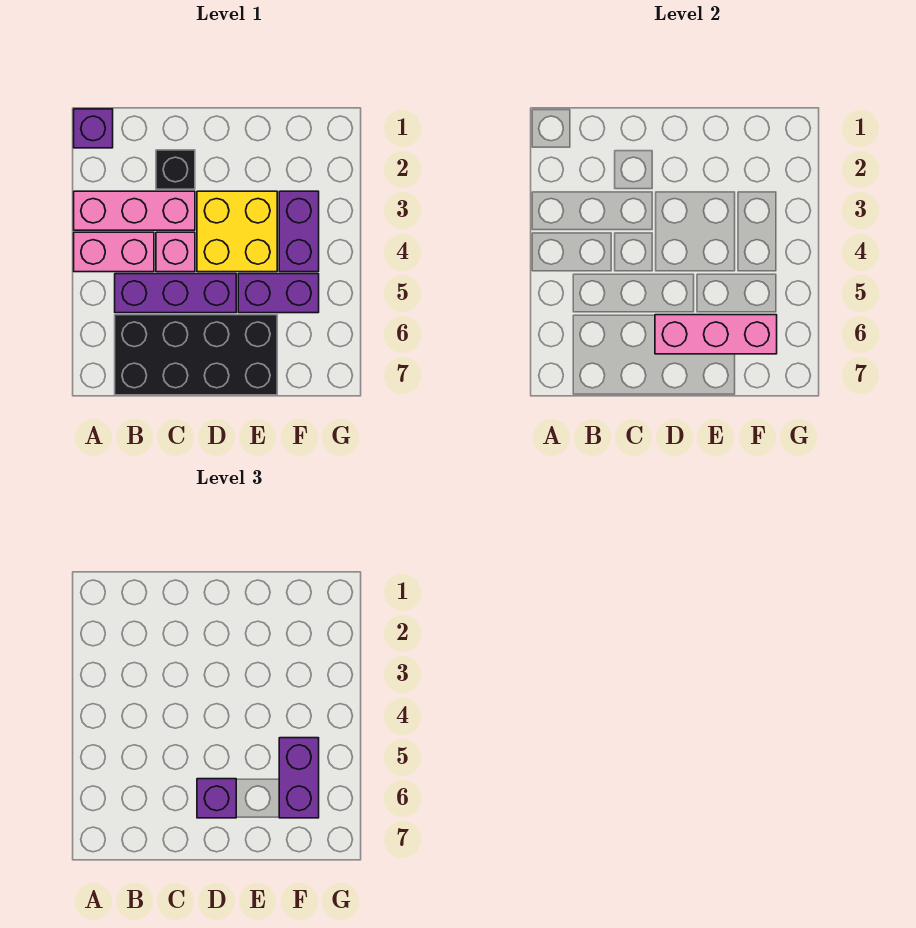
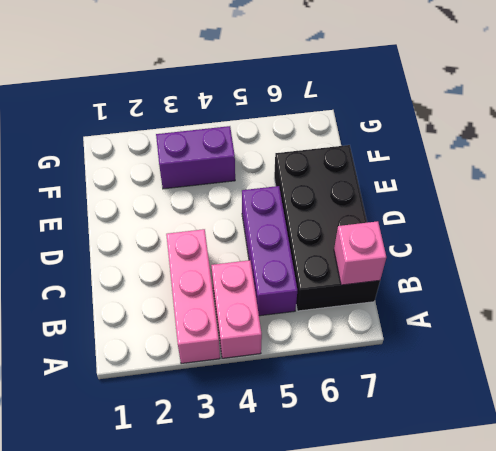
pink 1x1 brick [334,221,386,285] -> pink 1x1 brick moved to [156,232,195,272]
none -> purple 1x1 brick [74,109,113,148]
none -> black 1x1 brick [156,150,195,189]
none -> yellow 2x2 brick [197,191,277,272]

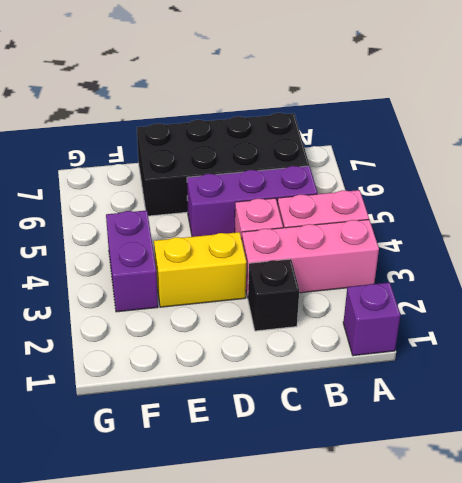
yellow 1x2 brick [154,232,247,307] -> yellow 2x2 brick [197,191,277,272]
none -> purple 1x2 brick [238,274,319,313]
none -> pink 1x3 brick [655,315,777,354]
none -> purple 1x1 brick [197,779,236,818]

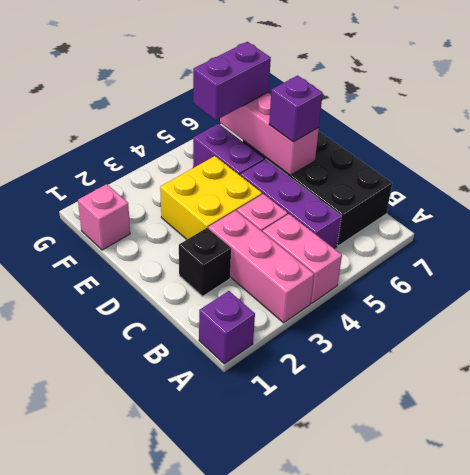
pink 1x1 brick [78,184,130,250] -> none
none -> purple 1x2 brick [279,191,319,272]

